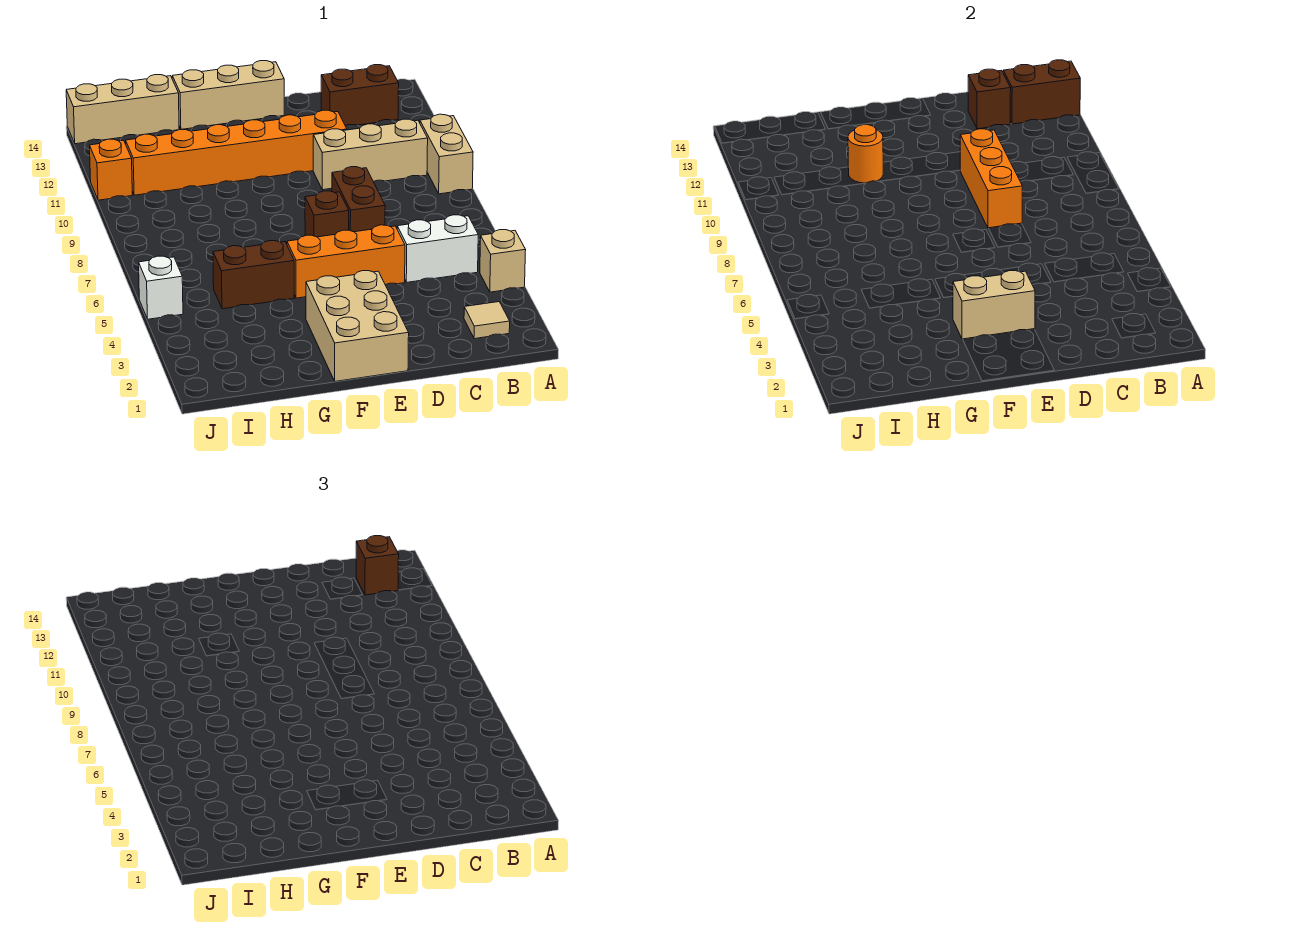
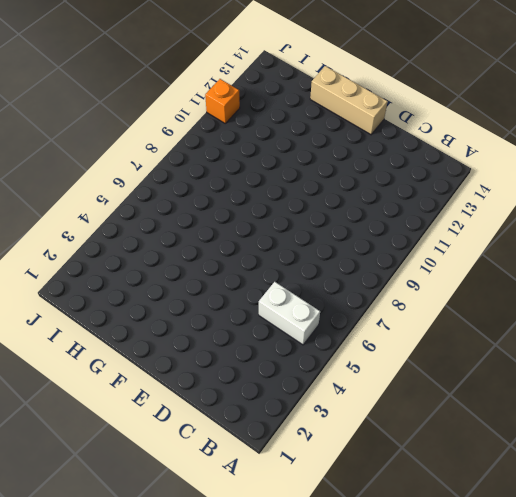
none -> tan 1x1 brick [480,230,526,292]
none -> tan 1x2 brick [420,114,473,194]
none -> tan 1x1 tile [464,302,510,339]

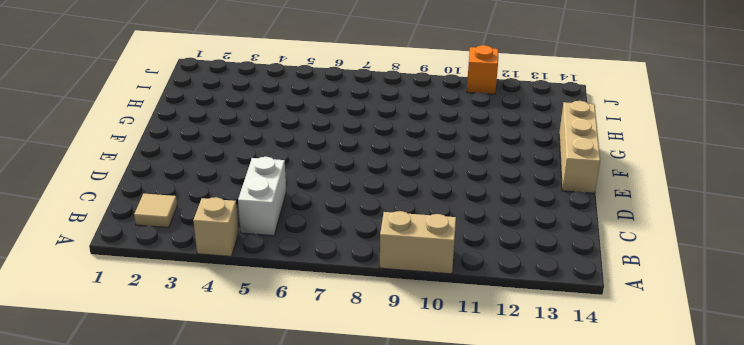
none -> tan 1x3 brick [313,119,428,190]
none -> brown 1x2 brick [321,65,399,126]
none -> orange 1x3 brick [287,225,405,298]

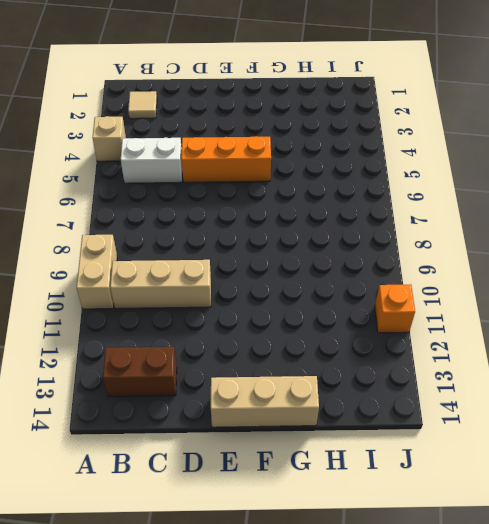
none -> brown 1x2 brick [332,167,385,232]
none -> orange 1x6 brick [126,110,347,195]
none -> tan 2x3 brick [306,271,409,381]

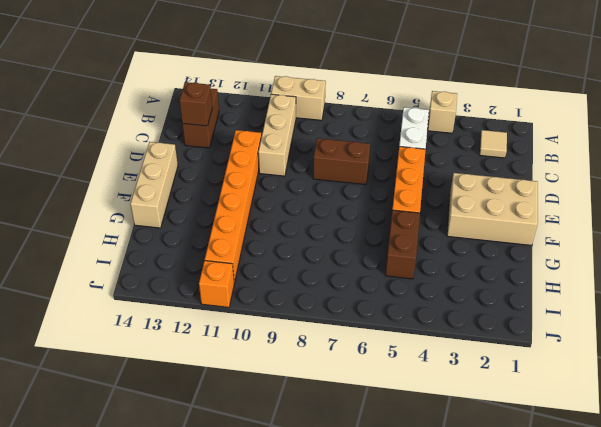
none -> brown 1x1 brick [305,191,349,237]
none -> tan 1x3 brick [66,75,179,144]
none -> white 1x1 brick [139,256,183,319]

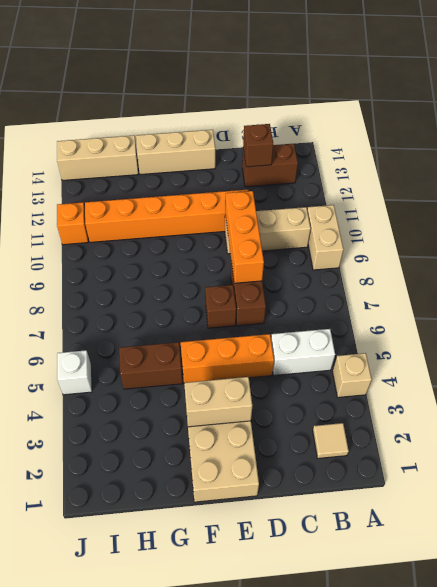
none -> brown 1x2 brick [1003,60,1080,124]
none -> orange 1x1 round brick [848,125,883,183]
none -> brown 1x1 brick [356,536,399,595]

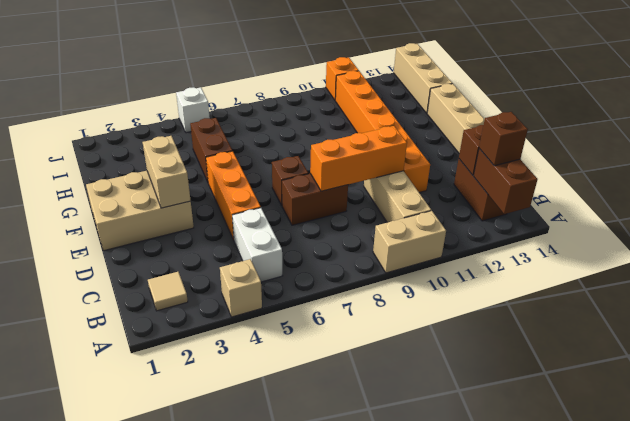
none -> orange 1x1 round brick [848,125,883,183]

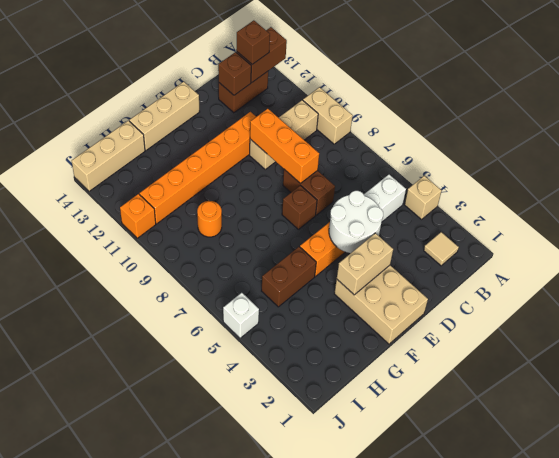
white 2x2 round brick [329,191,383,253] -> none
orange 1x1 round brick [197,201,222,237] -> orange 1x1 round brick moved to [848,125,883,183]

